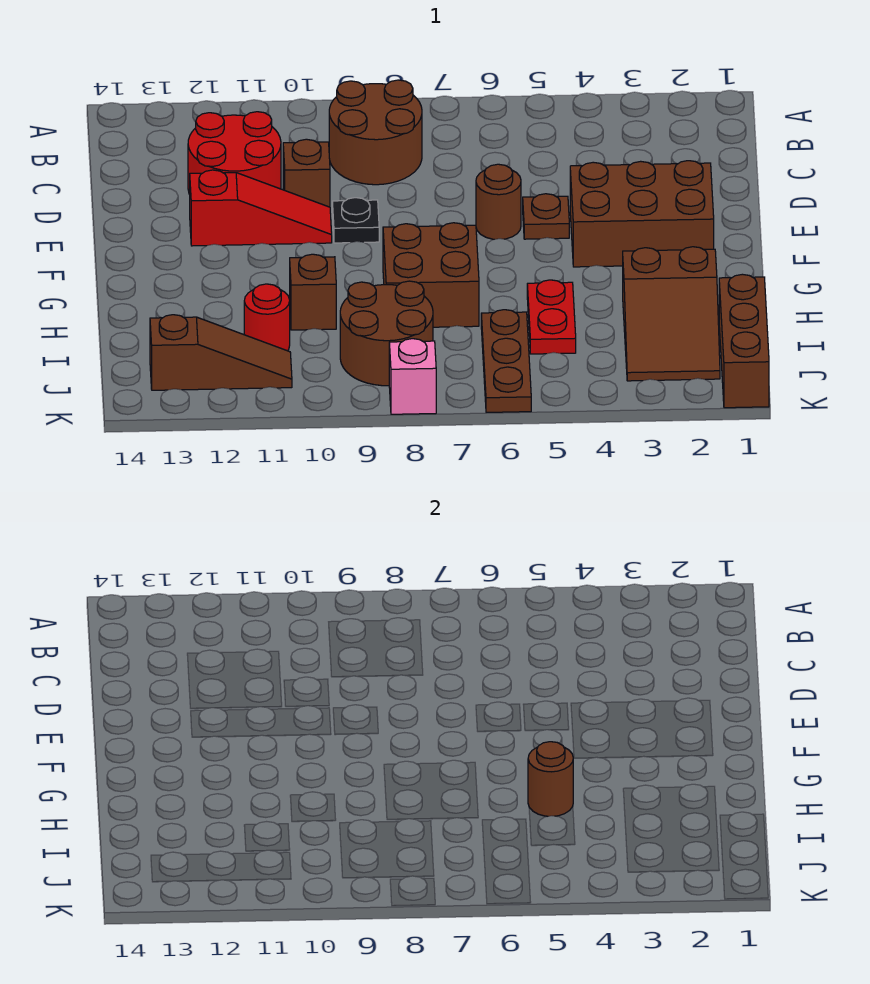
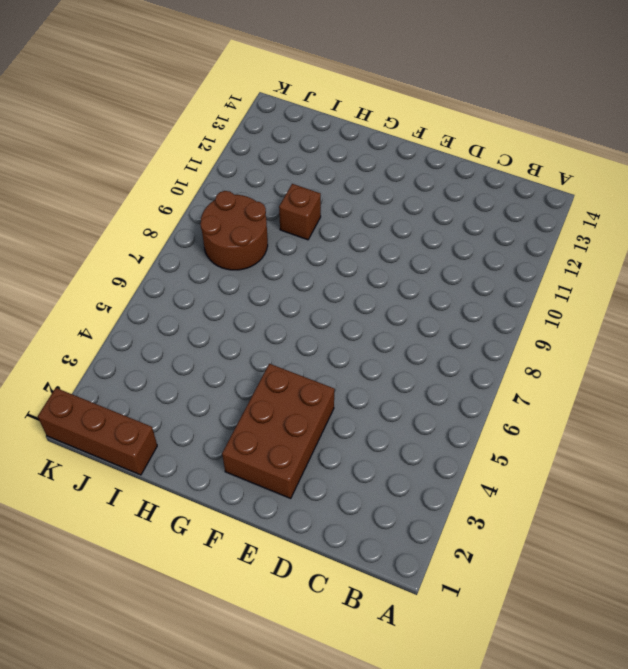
none -> brown 2x2 round brick [329,80,422,185]
none -> red 2x2 round brick [188,112,281,194]
none -> brown 1x1 brick [283,139,330,207]

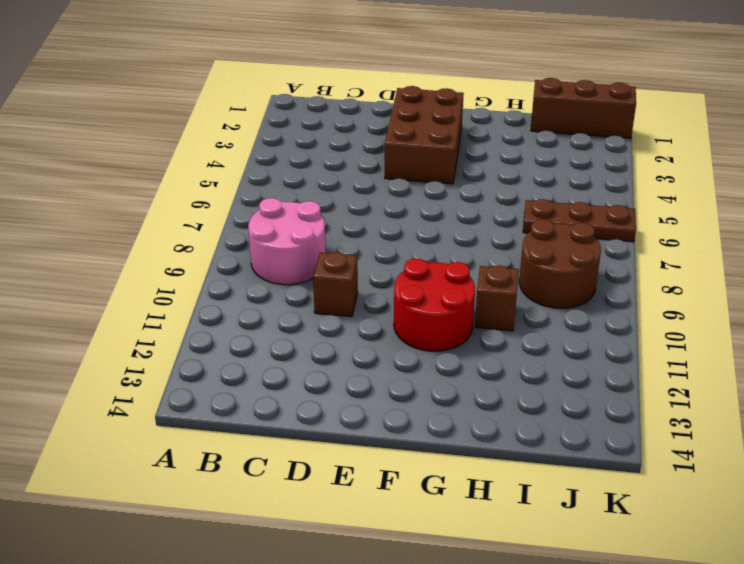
pink 2x2 round brick [248,198,326,285] -> brown 2x2 round brick [329,80,422,185]
red 2x2 round brick [394,259,475,351] -> red 2x2 round brick moved to [188,112,281,194]
none -> brown 1x1 plate [523,194,569,239]
none -> brown 1x1 round brick [476,164,521,239]
none -> black 1x1 plate [332,198,379,243]

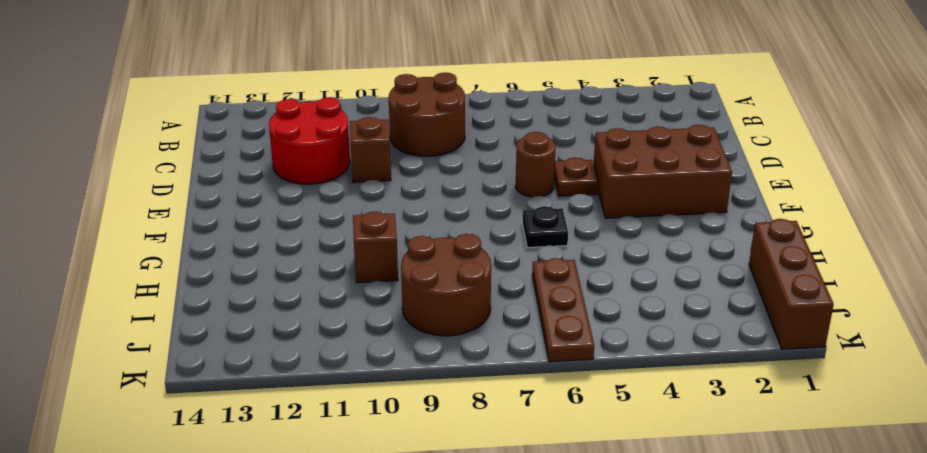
black 1x1 plate [523,206,568,247] -> black 1x1 plate moved to [332,198,379,243]
none -> red 1x3 slope [190,170,332,246]
none -> brown 2x2 brick [383,223,479,327]
none -> brown 2x3 slope [623,247,720,381]

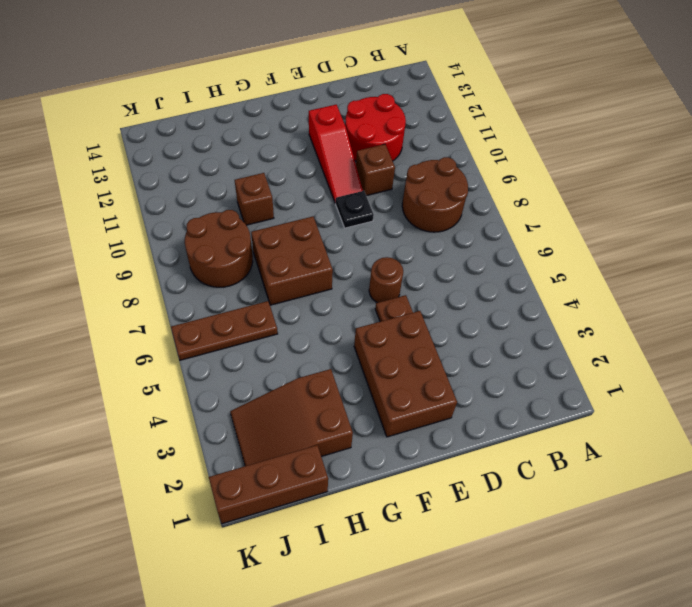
none -> red 1x2 plate [527,280,576,354]
none -> red 1x1 round brick [244,284,290,351]
none -> brown 1x3 slope [150,315,292,390]

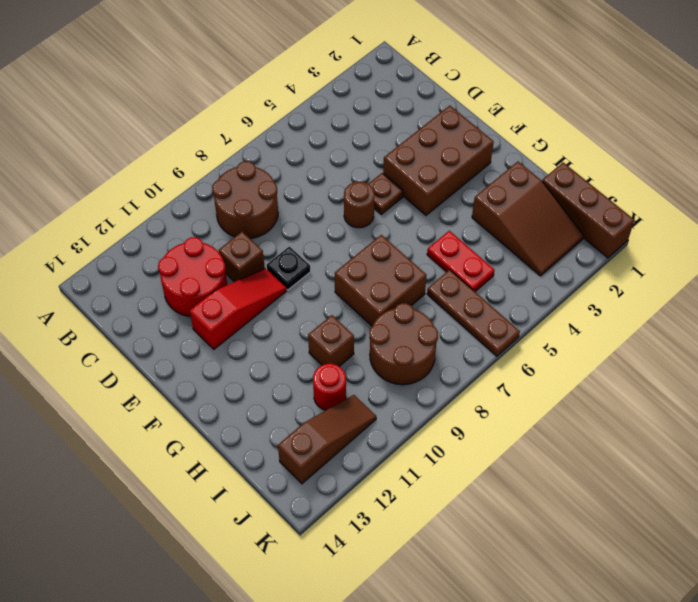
none -> pink 1x1 brick [389,339,436,414]
none -> brown 1x1 round brick [528,742,573,816]

